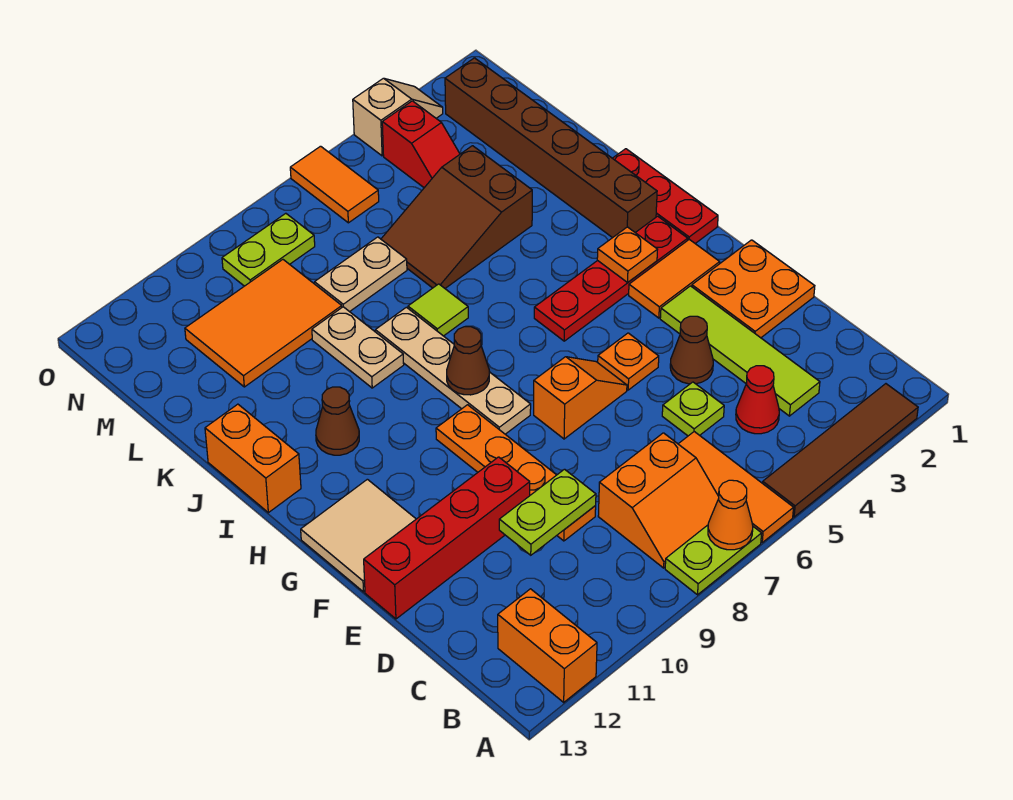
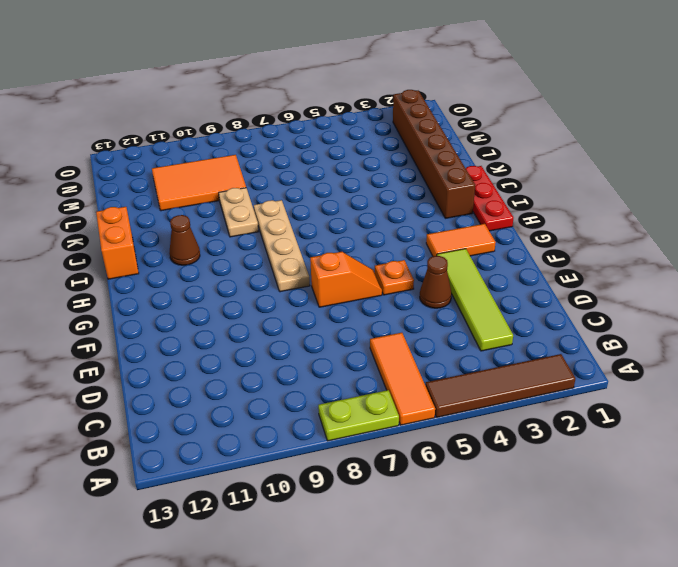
none -> orange 1x2 brick [498,589,597,702]
none -> orange 2x2 slope [598,433,719,568]
none -> red 1x1 cone [736,366,779,434]
none -> lime 1x1 plate [662,382,724,436]

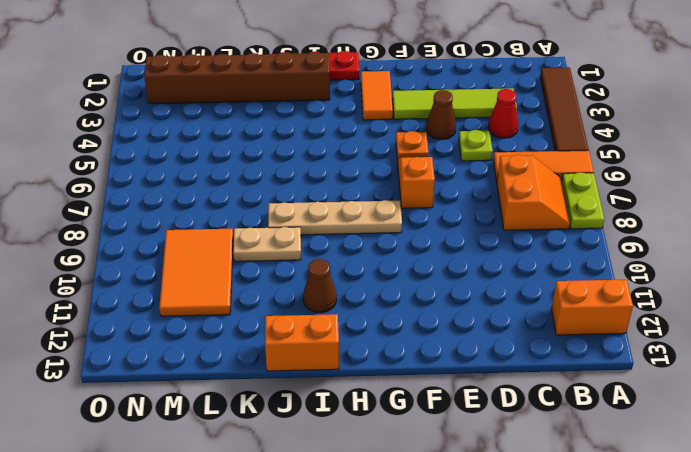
none -> orange 1x4 plate [436,405,596,541]
none -> orange 2x2 plate [692,240,815,338]
none -> red 1x4 brick [364,457,530,619]
none -> tan 2x2 tile [301,479,416,592]

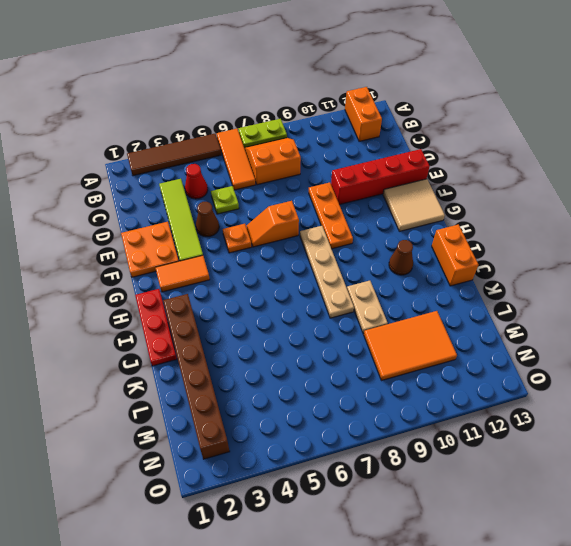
orange 1x3 plate [309,182,353,249] -> orange 1x4 plate [436,405,596,541]
none -> red 1x4 plate [534,216,688,341]
none -> lime 1x1 tile [408,284,468,336]
none -> brown 2x3 slope [381,146,532,288]
none -> tan 1x2 plate [315,237,407,312]

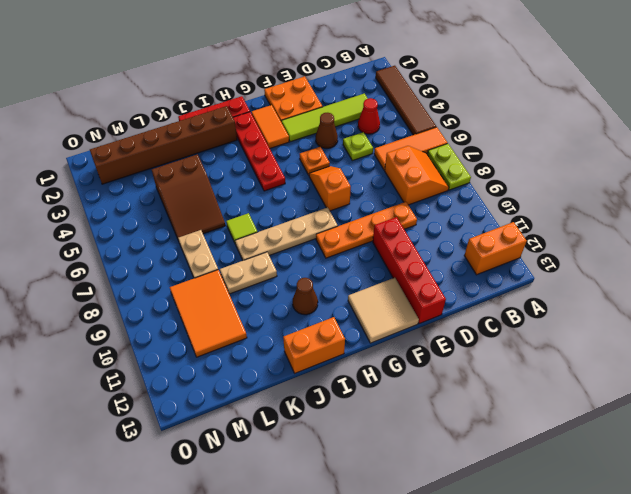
none -> red 1x2 slope [382,101,460,188]
none -> orange 1x2 tile [290,146,379,223]
none -> lime 1x2 plate [222,213,315,286]
none -> tan 1x2 slope [353,78,443,156]

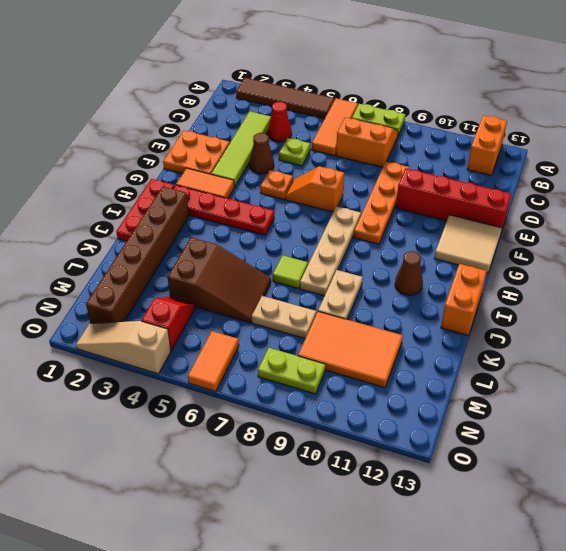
tan 1x3 slope [76,321,171,374] -> tan 1x2 slope [353,78,443,156]
none -> orange 1x1 cone [708,480,753,550]
none -> lime 1x2 plate [499,469,596,555]
none -> orange 1x1 plate [597,227,658,282]
none -> brown 1x1 cone [447,327,489,395]

